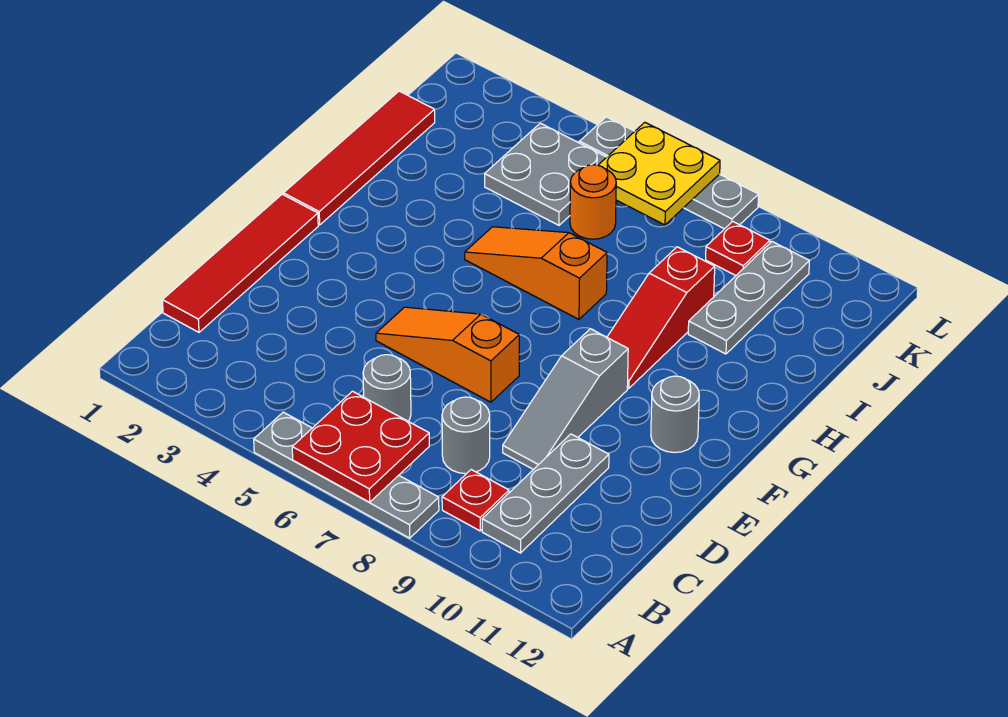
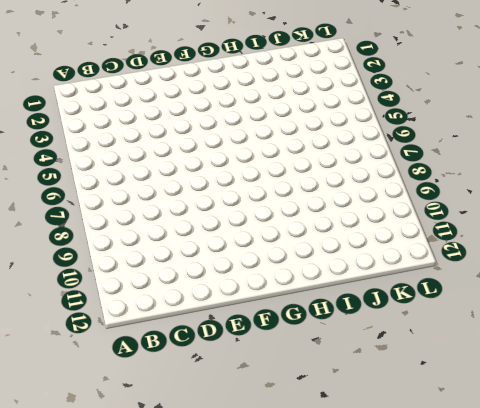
none -> grey 1x4 plate [254,412,439,538]
none -> red 1x1 plate [442,470,509,531]
none -> grey 1x3 plate [482,434,609,553]

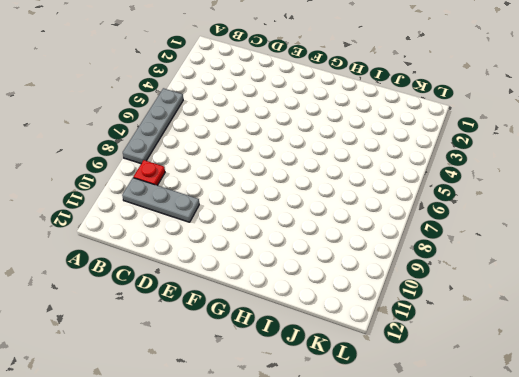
none -> red 1x4 tile [162,194,318,332]
none -> grey 1x1 round brick [363,355,411,421]
none -> grey 1x1 round brick [442,397,490,474]

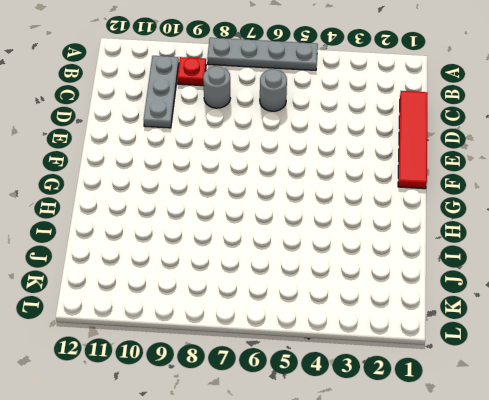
none -> grey 1x3 slope [503,329,628,470]
none -> orange 1x3 slope [376,307,519,402]
none -> grey 1x1 round brick [651,376,699,453]

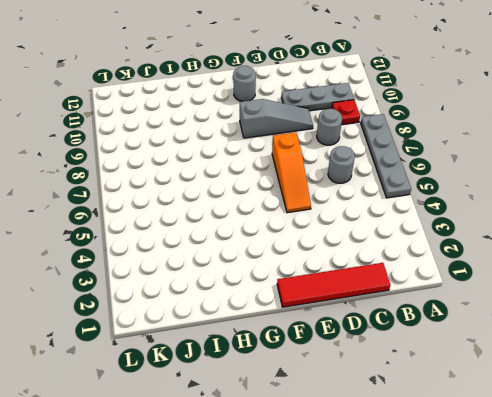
none -> red 1x4 tile [284,91,435,225]
none -> red 1x3 slope [607,247,715,388]
none -> orange 1x3 slope [465,227,607,319]

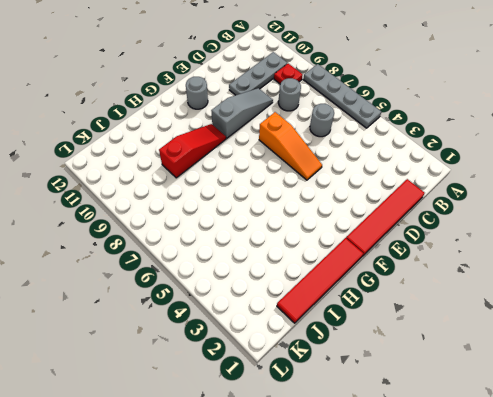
none -> orange 1x3 slope [465,227,607,319]
none -> grey 1x3 plate [688,242,809,354]
none -> grey 2x2 plate [485,123,606,225]

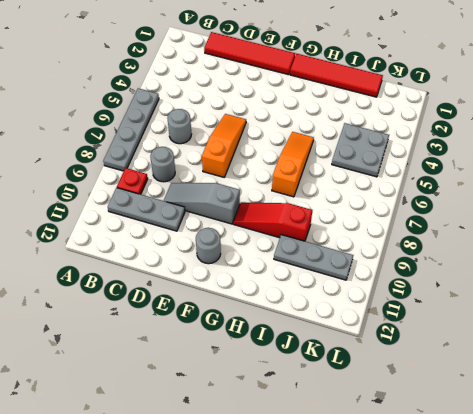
none -> orange 1x1 round brick [570,165,616,239]
none -> red 1x1 plate [706,221,770,276]
none -> grey 1x4 plate [580,117,759,229]

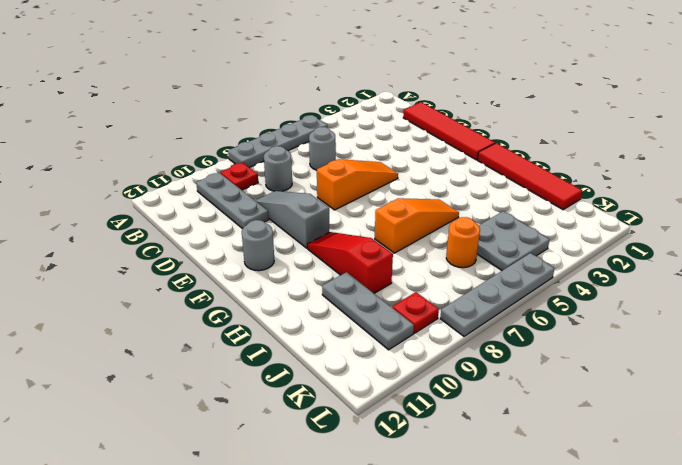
none -> red 2x2 plate [292,391,429,502]
none -> yellow 2x2 plate [598,122,720,225]

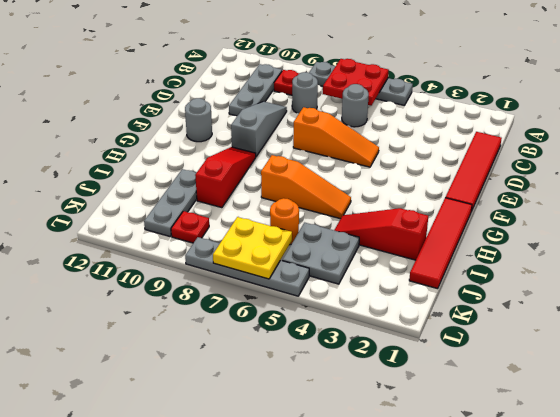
red 1x3 slope [334,208,428,260] -> none

